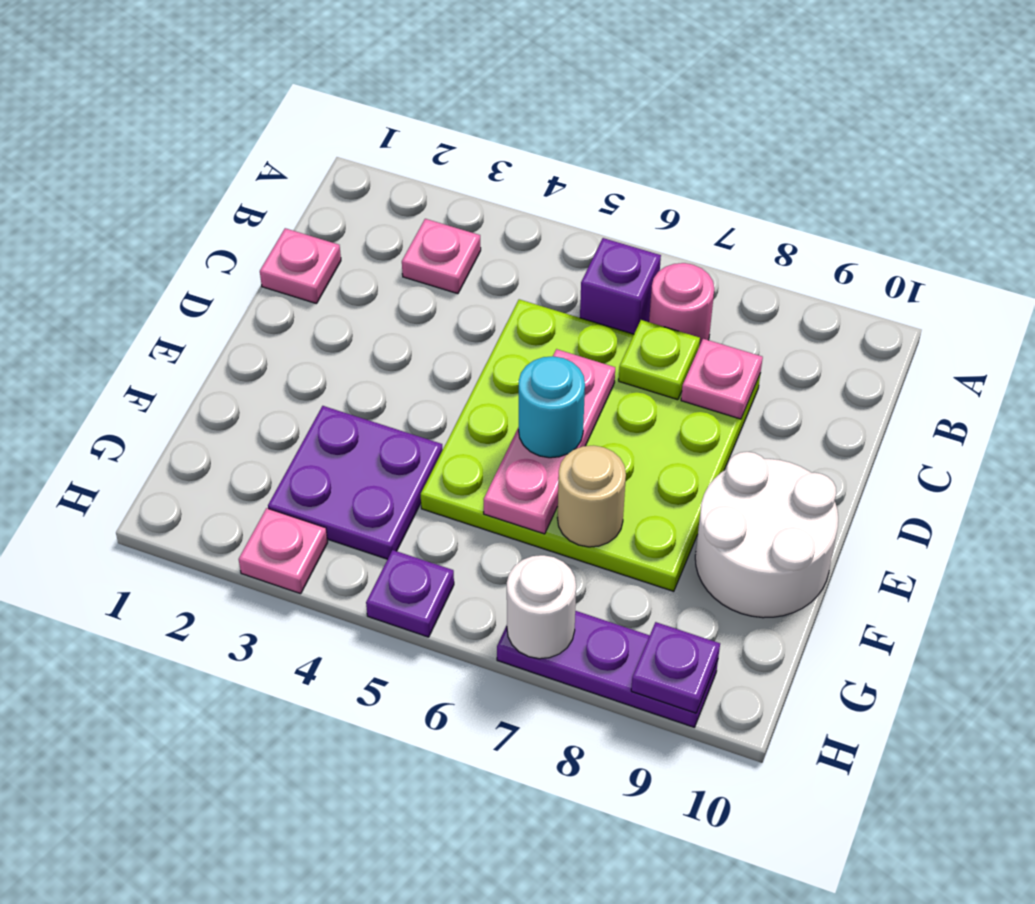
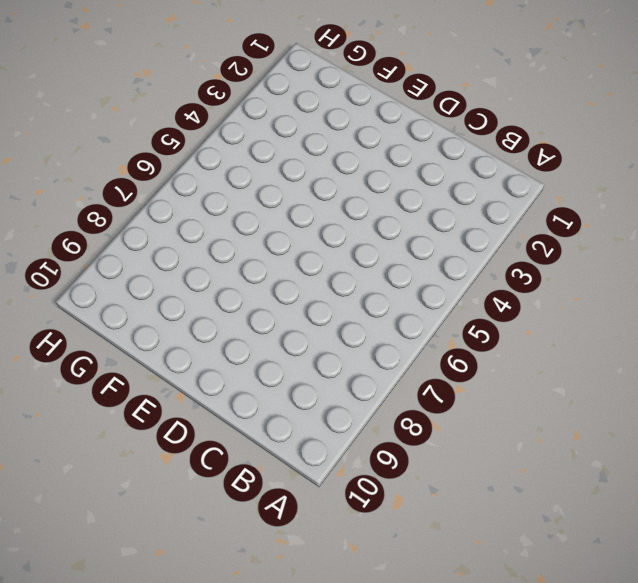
none -> pink 1x1 plate [402,219,481,294]
none -> purple 1x1 brick [580,238,661,334]
none -> pink 1x1 round brick [649,263,714,346]

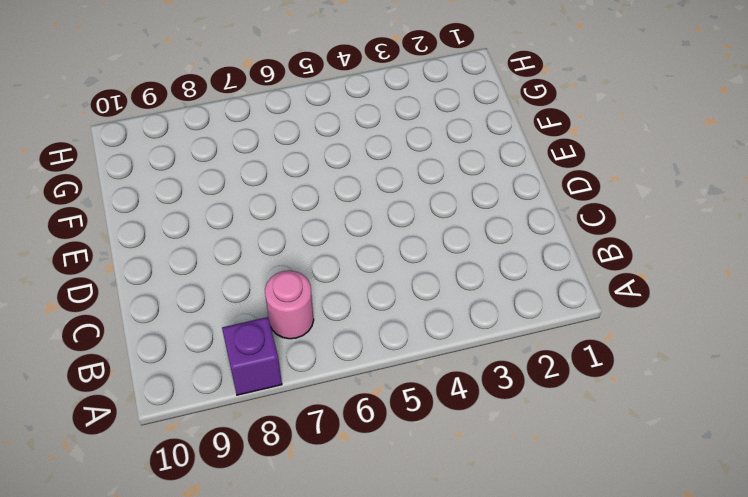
purple 1x1 brick [222,317,282,395] -> purple 1x1 brick moved to [580,238,661,334]
none -> pink 1x1 plate [402,219,481,294]
none -> pink 1x1 plate [260,228,341,304]
none -> lime 4x4 plate [421,299,760,591]

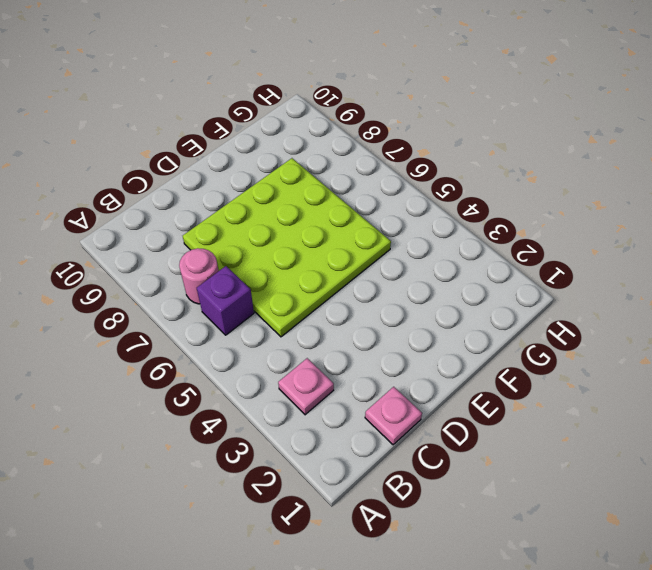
none -> white 2x2 round brick [695,452,838,618]
none -> purple 2x2 plate [268,406,443,559]
none -> pink 1x1 plate [239,508,328,594]

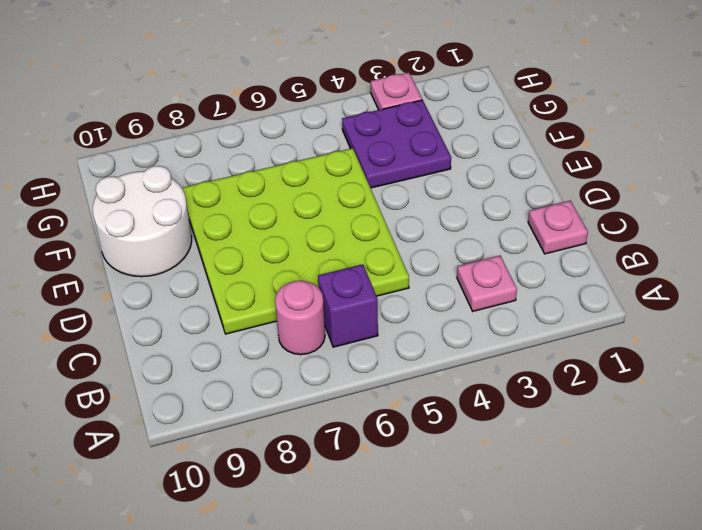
none -> purple 1x1 plate [366,550,454,637]
none -> purple 1x3 plate [497,611,718,727]
none -> lime 1x1 plate [619,320,700,400]

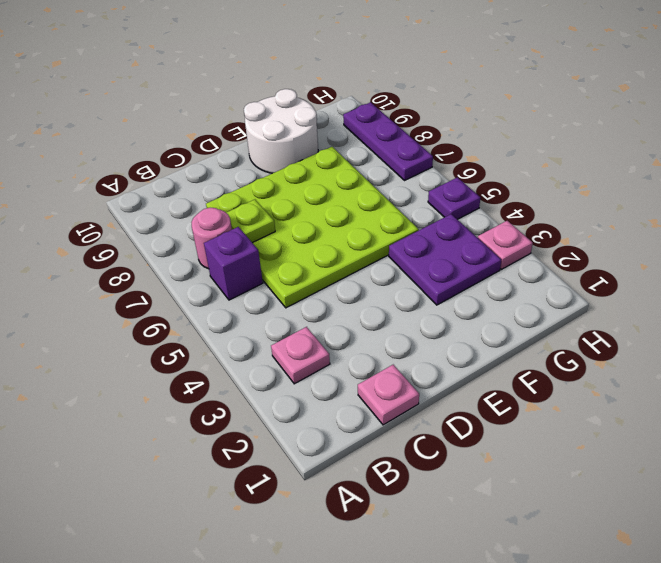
none -> pink 1x1 plate [681,339,763,419]
none -> pink 1x3 plate [484,349,615,534]
none -> tan 1x1 round brick [557,446,626,547]

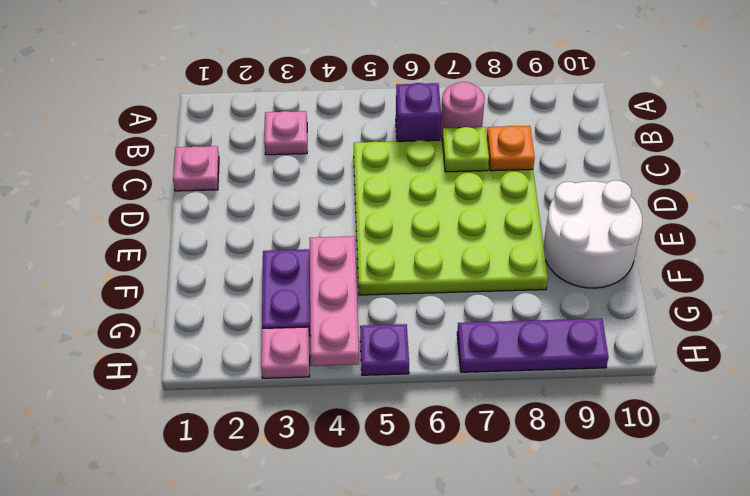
orange 1x1 plate [487,126,535,171] -> pink 1x1 plate [681,339,763,419]
pink 1x3 plate [309,236,359,366] -> pink 1x3 plate moved to [484,349,615,534]
none -> tan 1x1 round brick [557,446,626,547]
none -> white 1x1 round brick [507,555,576,659]
none -> purple 1x1 plate [631,622,720,713]

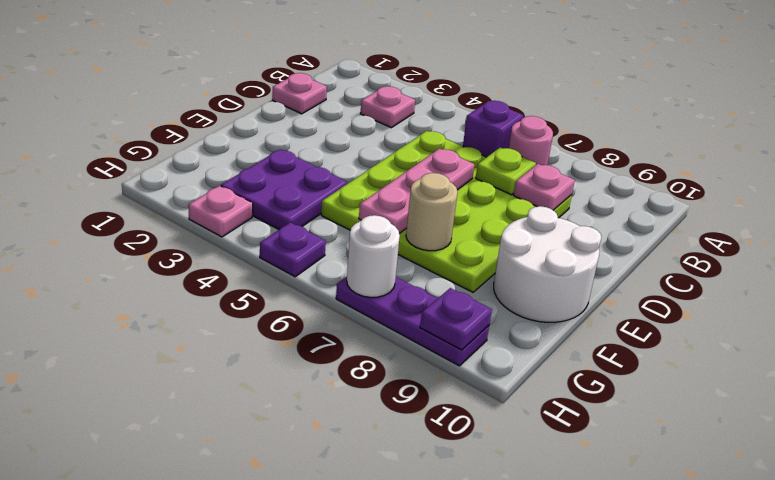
none -> cyan 1x1 round brick [519,356,585,458]

